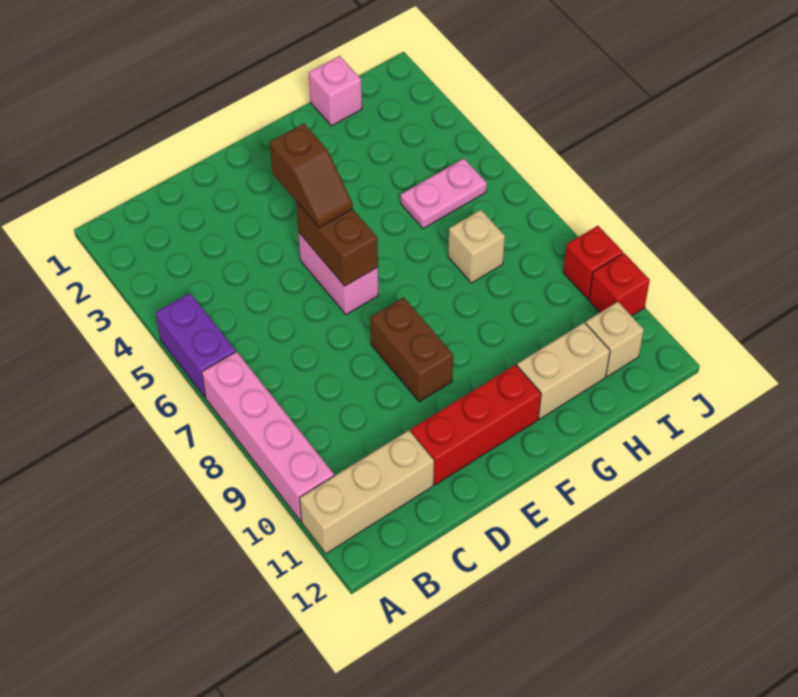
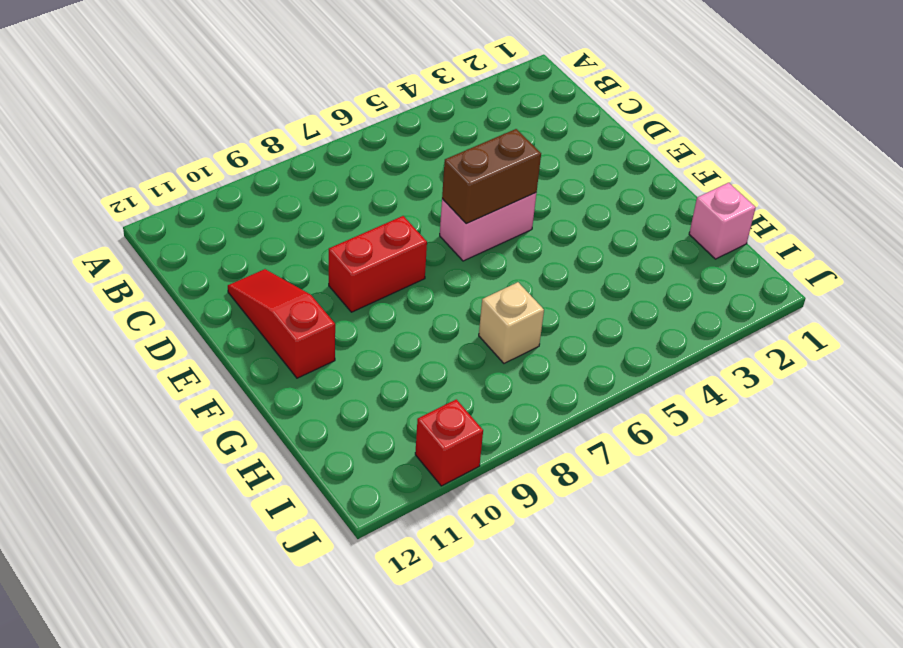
red 1x3 slope [228,269,335,378] -> red 1x3 brick [411,365,541,485]
red 1x2 brick [329,216,427,312] -> brown 1x2 brick [370,297,453,402]
none -> purple 1x2 brick [156,293,236,397]
none -> pink 1x4 brick [202,352,334,521]
none -> tan 1x3 brick [300,430,434,554]

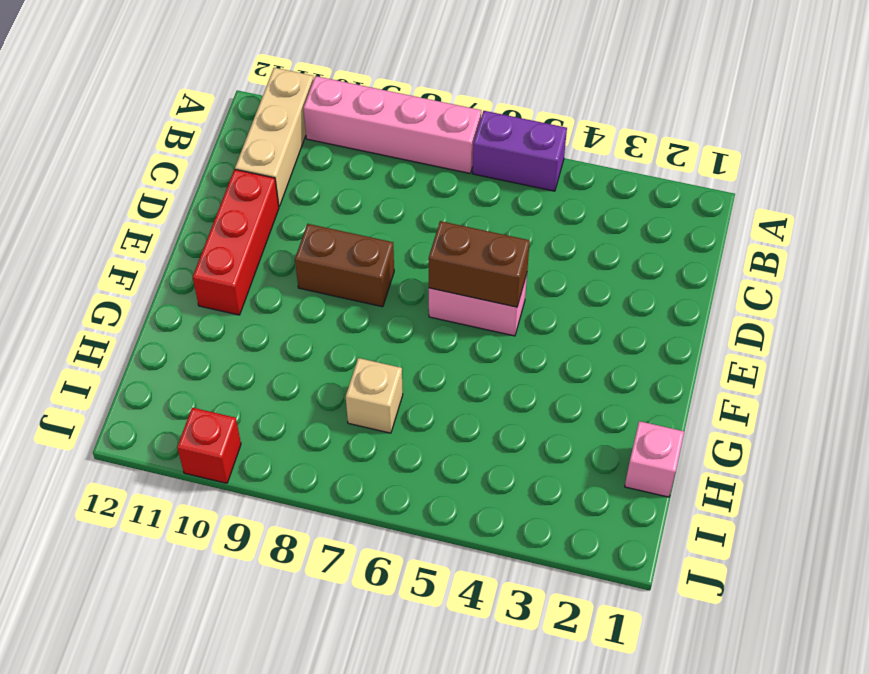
none -> tan 1x2 brick [517,322,610,419]
none -> pink 1x2 plate [401,159,487,229]
none -> tan 1x1 brick [586,302,644,376]

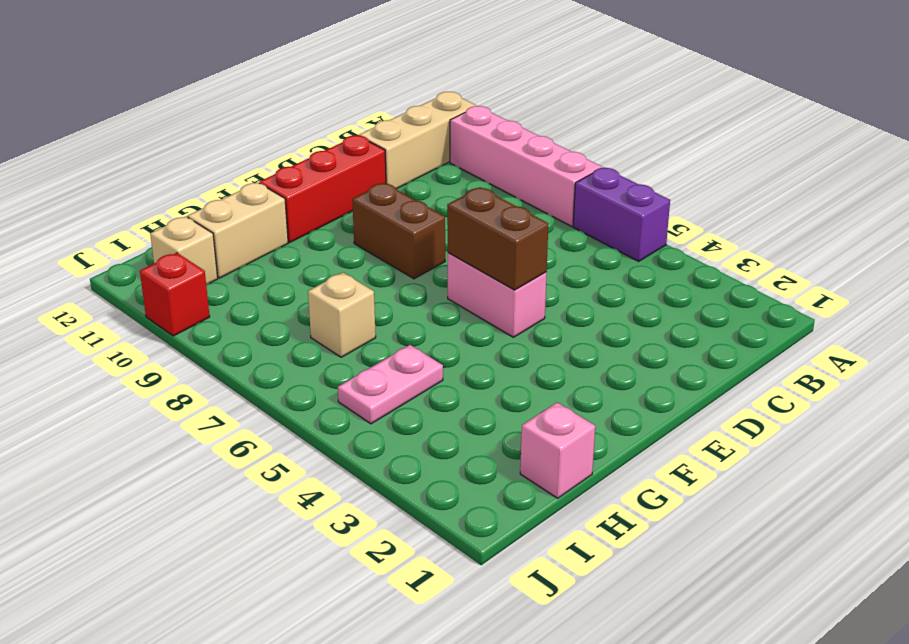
none -> red 1x1 brick [563,226,623,299]
none -> brown 1x2 slope [270,123,353,228]

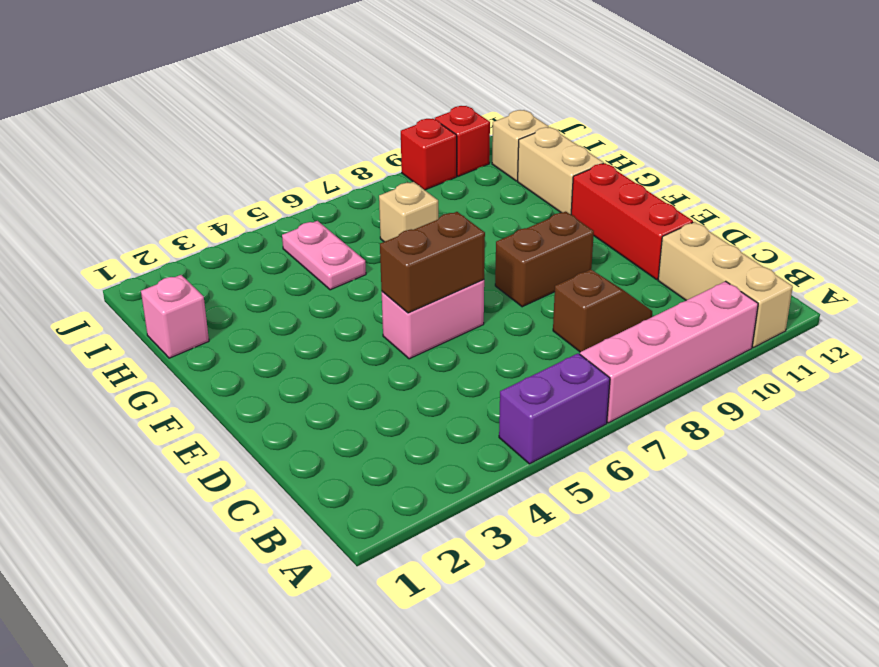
brown 1x2 slope [553,270,652,352] -> brown 1x2 slope moved to [270,123,353,228]

